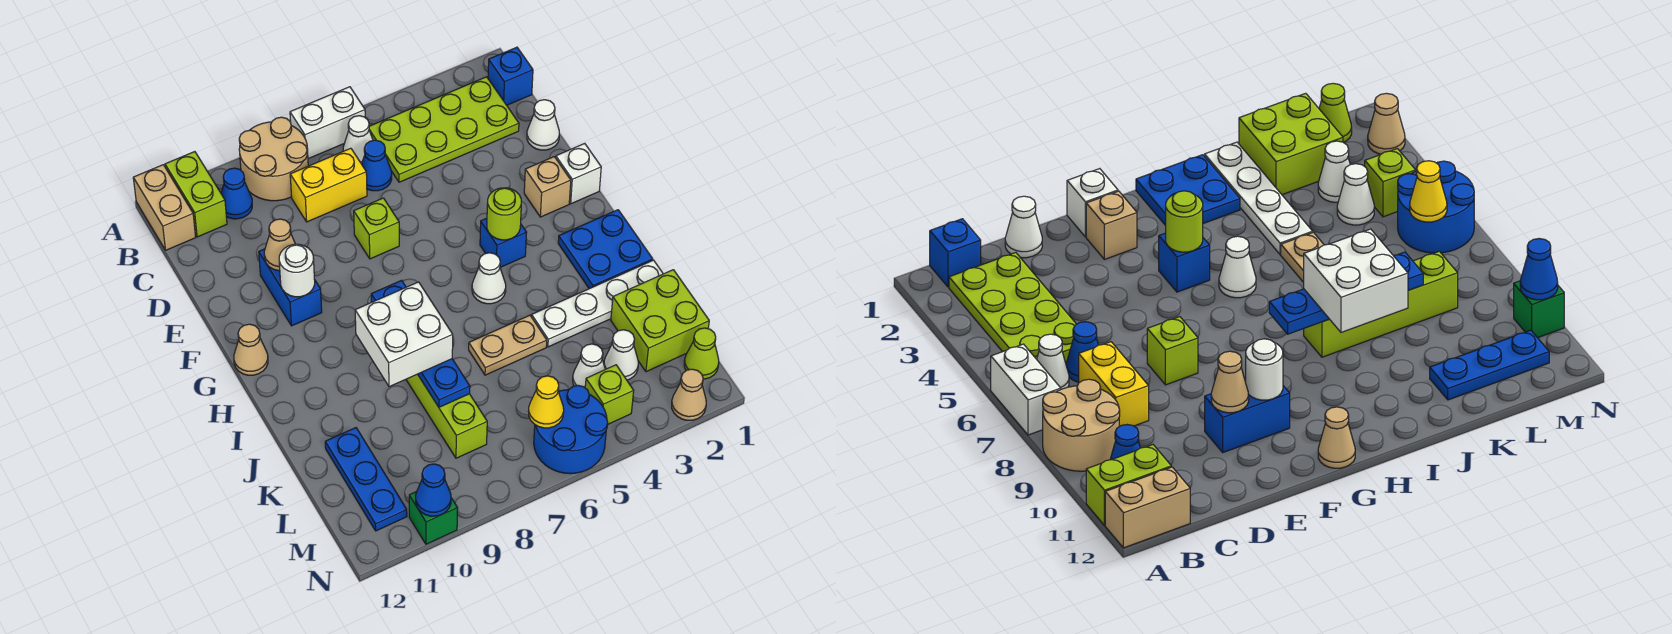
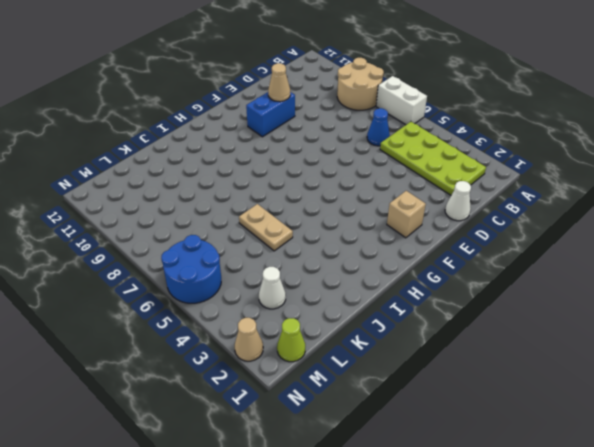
none -> lime 1x2 brick [165,152,227,237]
none -> tan 1x2 brick [133,165,196,250]
none -> blue 1x1 brick [488,47,533,105]
none -> white 1x1 cone [343,116,373,164]

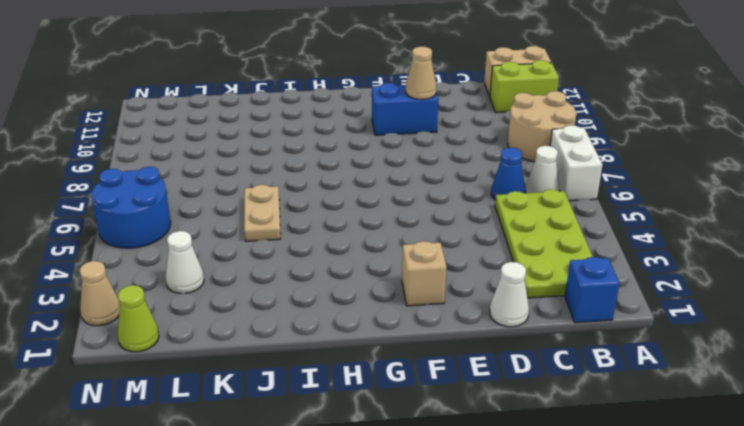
none -> blue 1x1 cone [221,168,252,219]
none -> yellow 1x2 brick [290,148,367,222]
none -> lime 1x1 brick [354,198,399,259]
none -> white 1x1 brick [556,143,601,204]

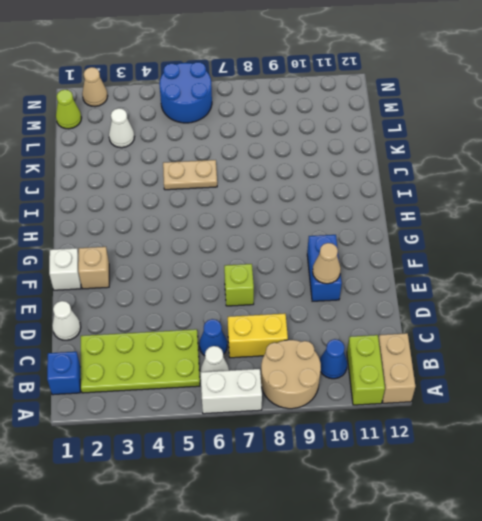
none -> blue 1x1 brick [480,218,527,267]
none -> tan 1x1 cone [234,324,268,375]
none -> blue 2x2 plate [558,210,653,289]
none -> white 1x1 cone [472,253,506,304]

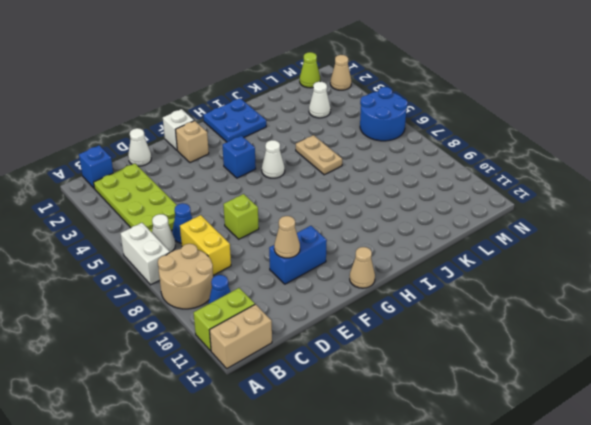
none -> lime 1x4 brick [406,374,487,458]
none -> white 1x4 plate [532,260,663,347]
none -> lime 2x2 brick [611,270,709,372]
none -> blue 1x3 plate [325,428,407,531]

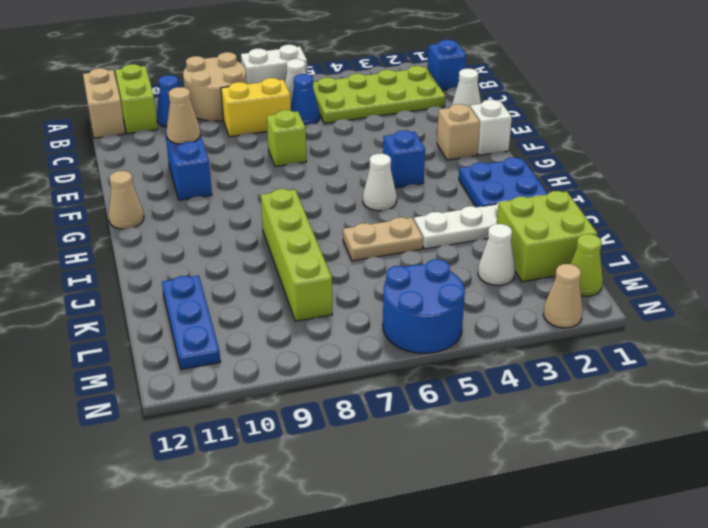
none -> white 1x1 cone [573,344,605,387]
none -> lime 1x1 brick [585,365,634,424]
none -> green 1x1 brick [409,491,458,544]
none -> white 1x1 round brick [279,244,315,297]

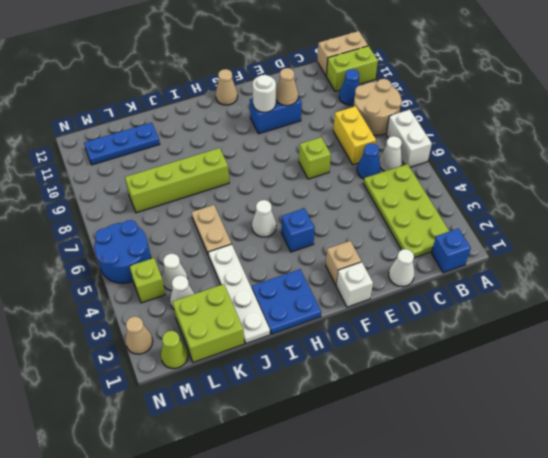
none -> green 1x1 brick [409,491,458,544]
none -> lime 1x1 round brick [487,188,521,240]
none -> blue 1x4 plate [371,280,470,407]
none -> yellow 1x1 cone [528,376,564,428]

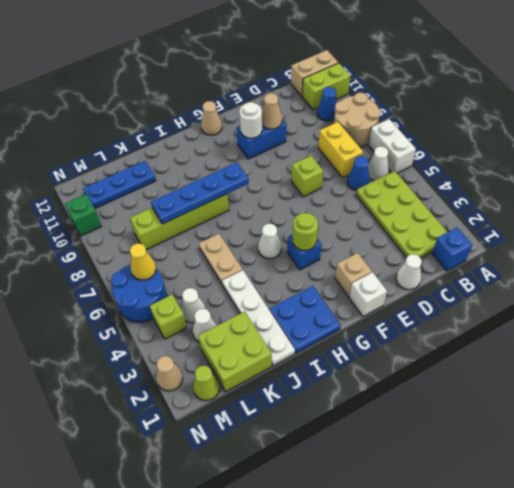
none -> blue 1x1 cone [416,464,451,516]
none -> white 2x2 brick [355,282,453,387]

